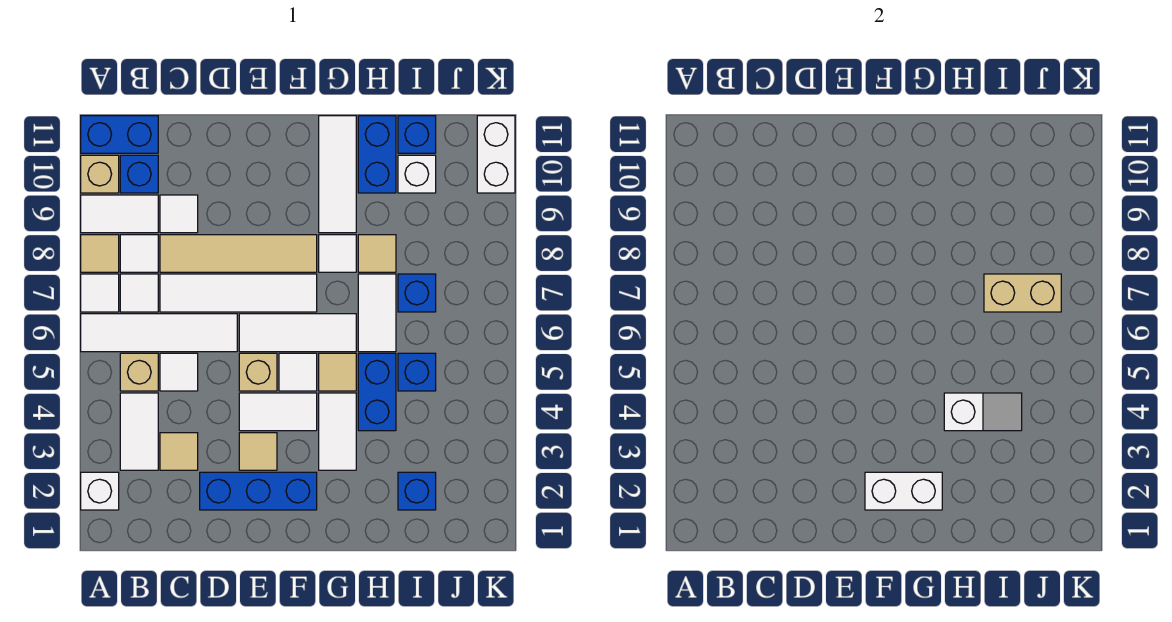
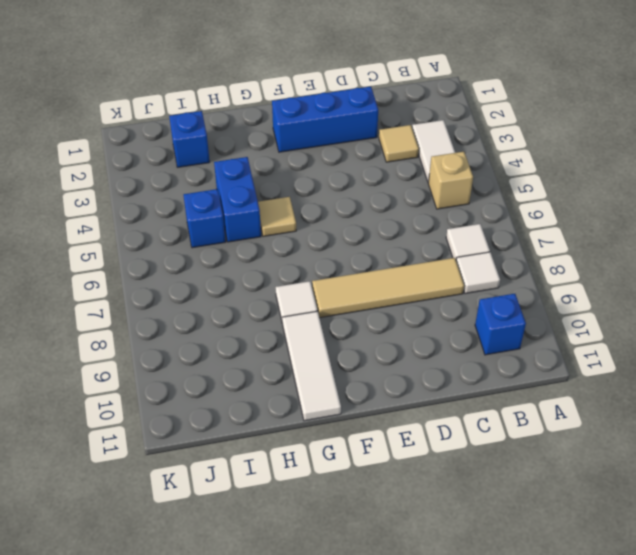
none -> white 1x1 brick [81,472,119,510]
none -> white 1x4 tile [81,314,237,352]
none -> white 1x1 tile [81,274,119,312]
none -> tan 1x1 tile [81,235,119,272]

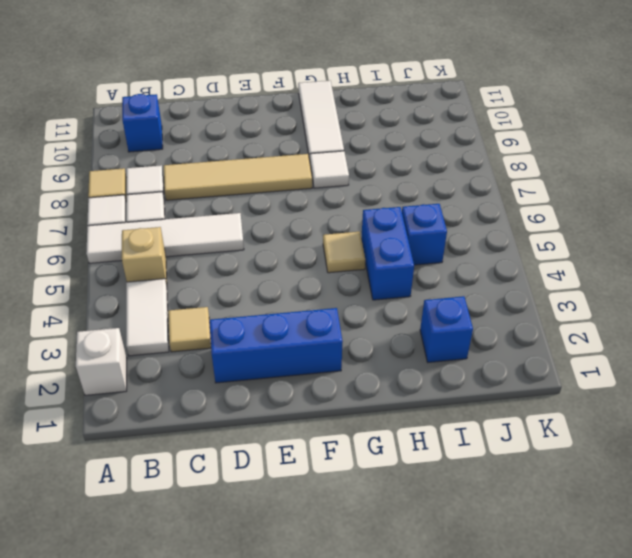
none -> white 1x2 tile [81,195,158,233]
none -> tan 1x1 brick [81,155,119,193]
none -> blue 1x2 brick [81,116,158,153]
none -> white 1x1 tile [160,353,198,391]

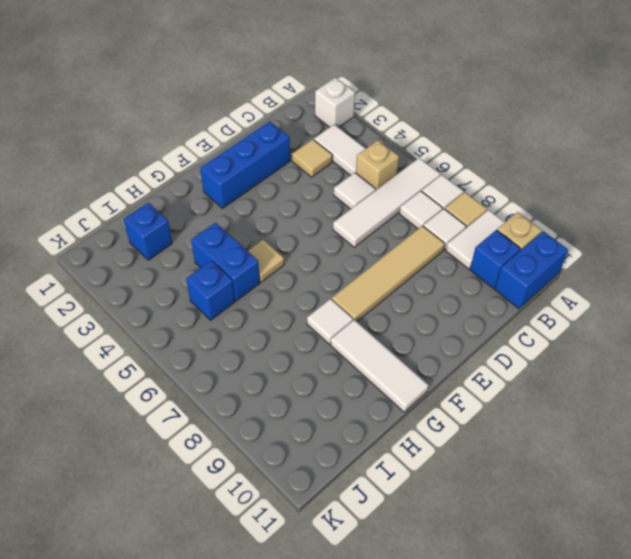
none -> white 1x4 tile [160,274,317,312]
none -> white 1x1 tile [160,195,198,233]
none -> tan 1x1 tile [239,433,277,470]
none -> white 1x2 tile [239,393,317,431]

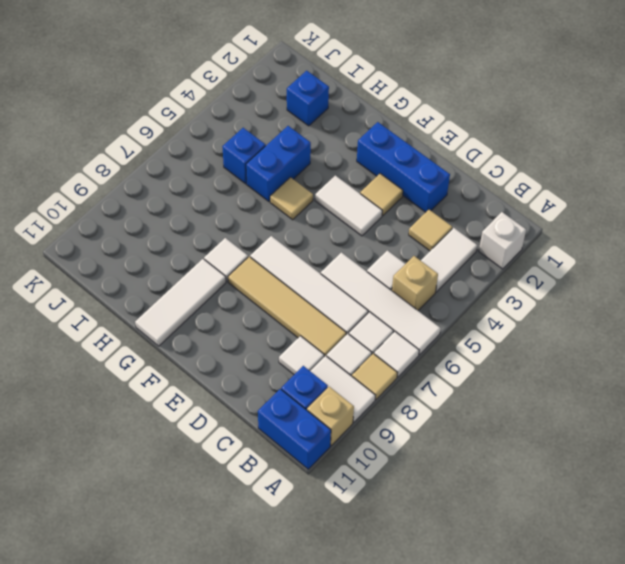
none -> tan 1x1 brick [239,353,277,391]
none -> white 1x3 tile [239,314,356,352]
none -> white 1x1 tile [279,353,317,391]
none -> white 1x2 tile [319,393,356,470]

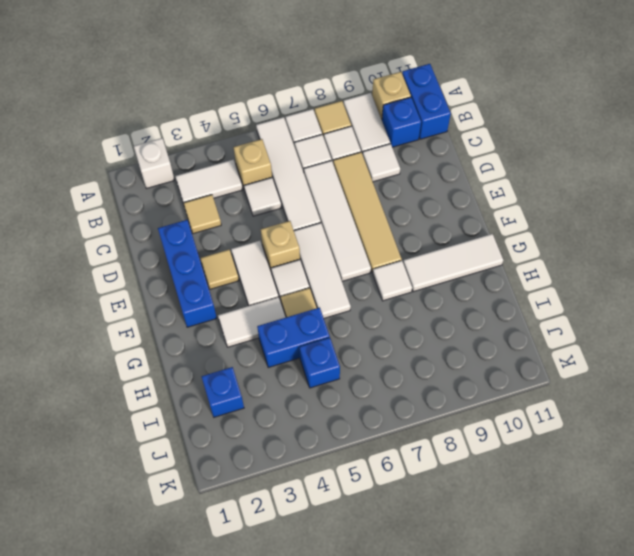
none -> white 1x2 tile [358,274,396,352]
none -> tan 1x1 tile [358,235,396,272]
none -> blue 1x2 brick [358,116,396,193]
none -> blue 1x1 brick [398,274,436,312]

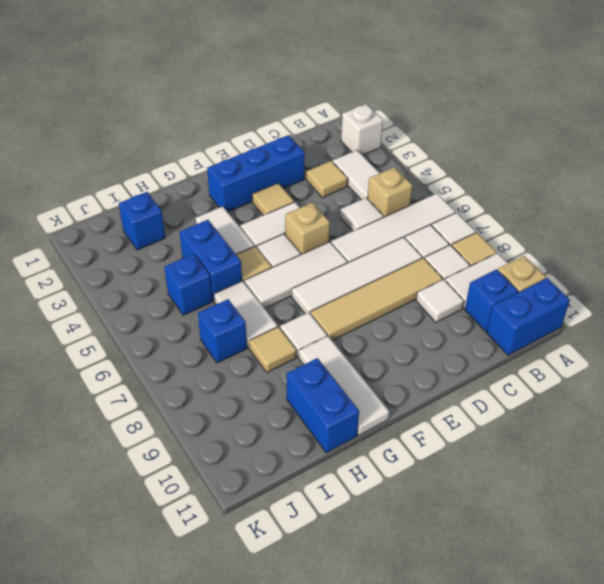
none -> white 1x1 brick [398,155,436,193]
none -> blue 1x1 brick [398,116,436,153]
none -> white 1x2 brick [477,116,515,193]
none -> white 1x2 brick [865,472,942,510]

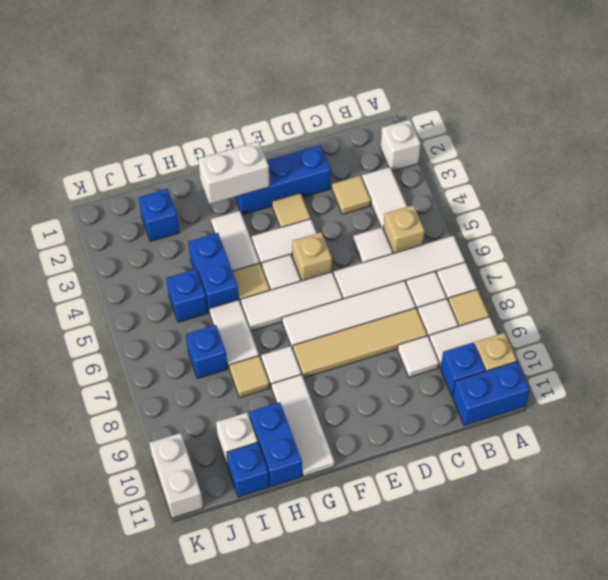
none -> white 1x2 slope [944,393,1022,431]
none -> tan 1x2 brick [984,274,1061,312]

